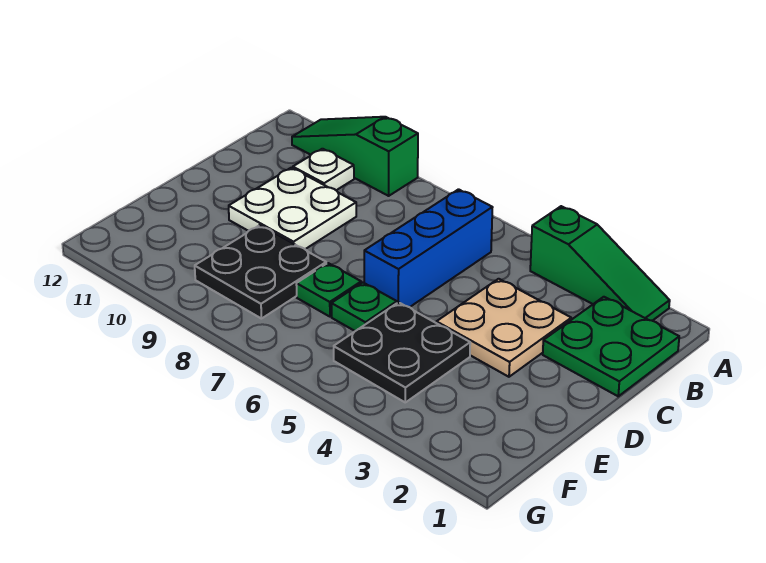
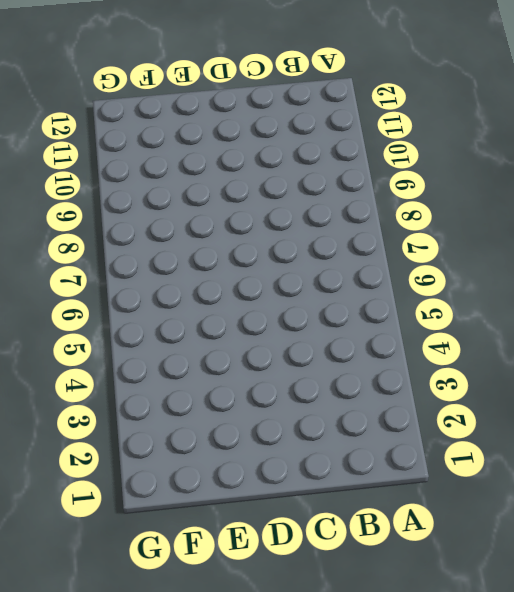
none -> green 1x3 slope [530,206,670,321]
none -> green 1x3 slope [292,117,418,196]

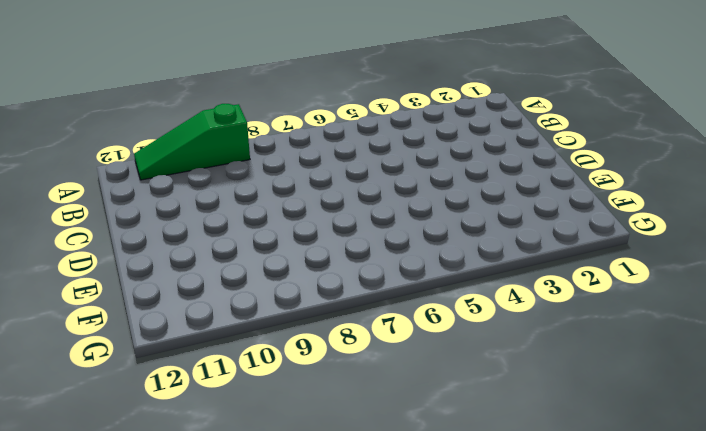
none -> green 1x3 slope [530,206,670,321]
none -> green 2x2 plate [543,297,679,396]

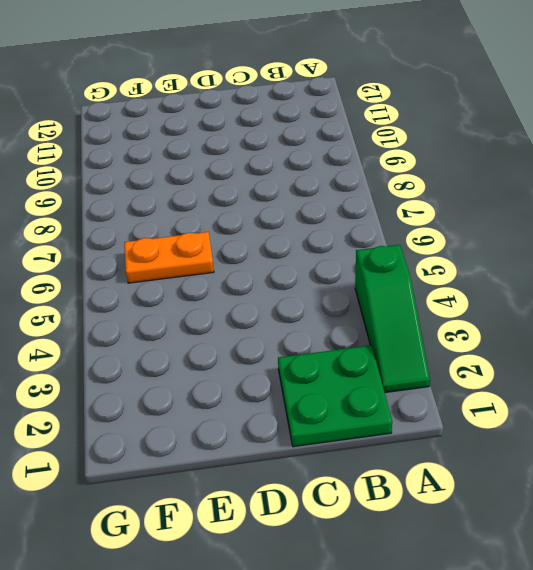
orange 1x2 plate [124,232,214,283] -> green 1x1 plate [331,283,397,331]
none -> green 1x3 slope [292,117,418,196]
none -> blue 1x3 brick [364,189,493,307]

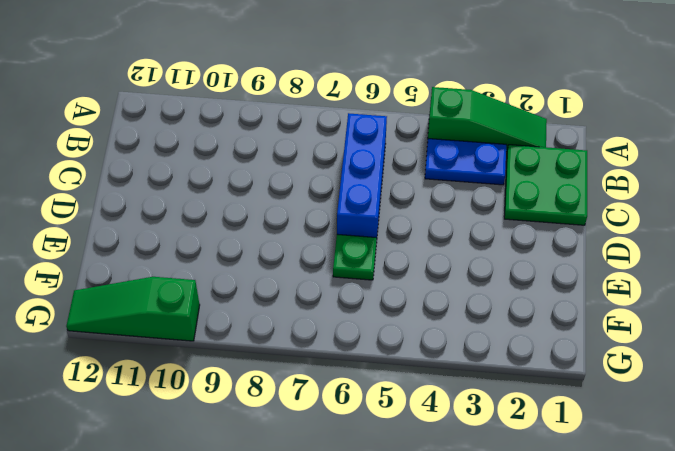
blue 1x2 plate [425,139,506,185] -> none
green 1x3 slope [66,277,200,341] -> green 1x3 slope moved to [292,117,418,196]
none -> white 1x1 plate [293,149,354,190]
none -> tan 2x2 plate [436,279,571,377]

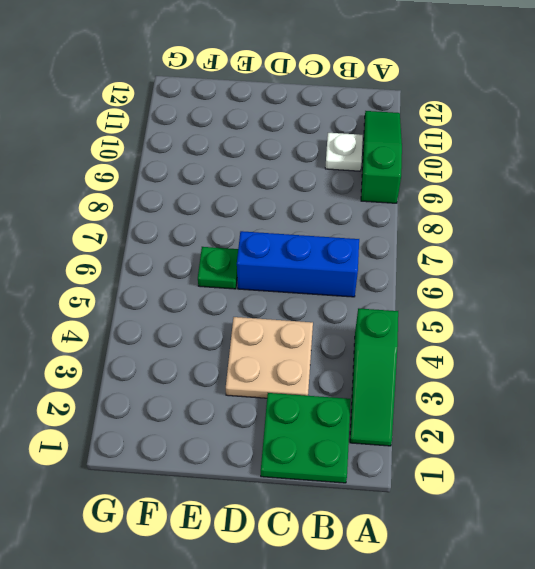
none -> white 2x2 plate [229,168,356,249]
none -> black 2x2 plate [334,302,470,402]

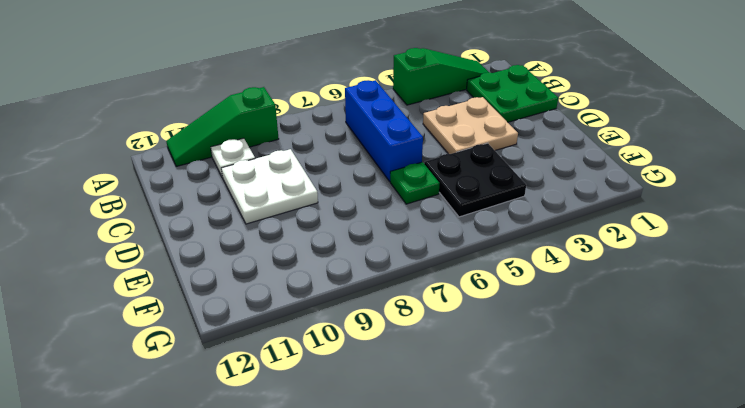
none -> green 1x1 plate [296,263,361,317]
none -> black 2x2 plate [195,225,326,319]

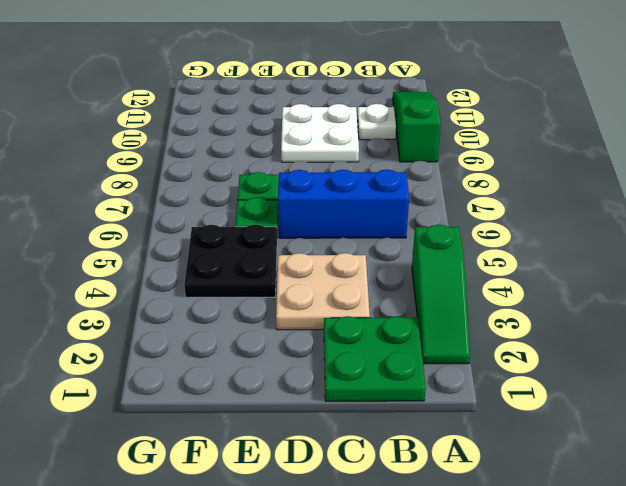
none -> black 2x2 plate [195,225,326,319]

